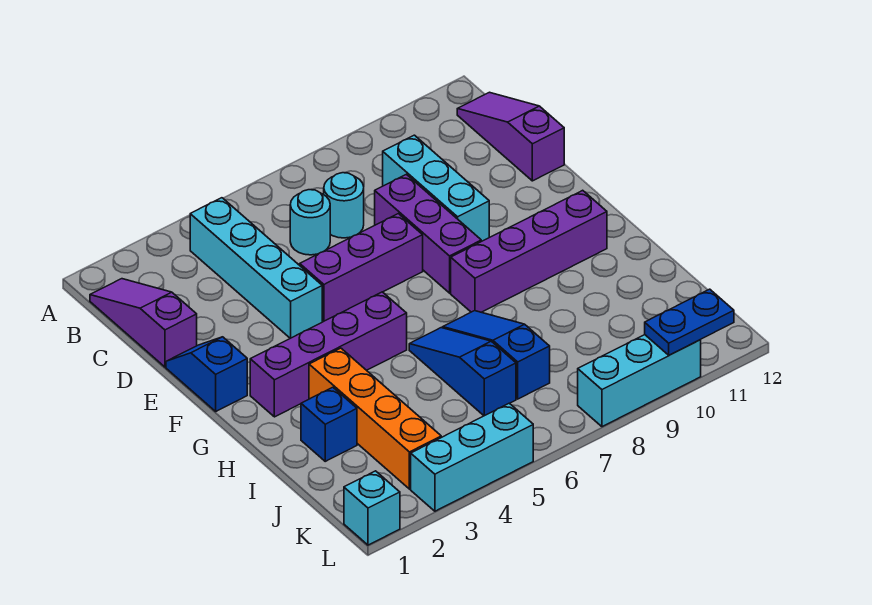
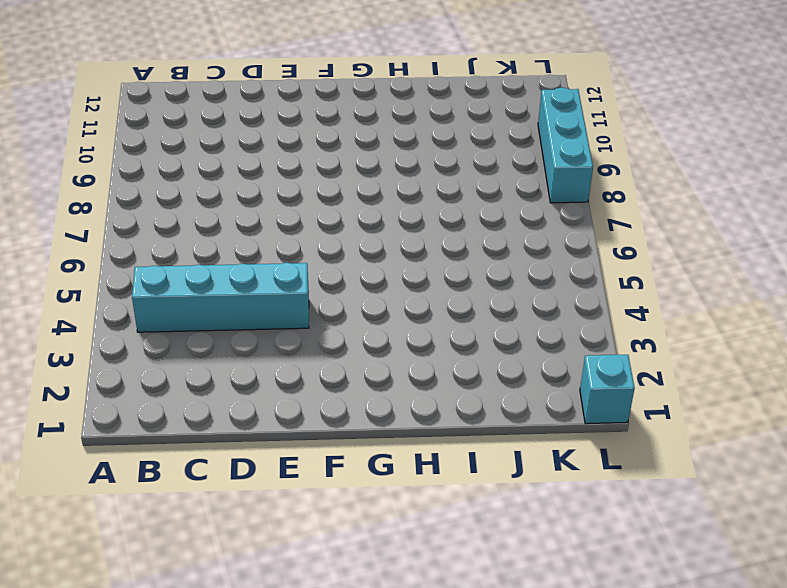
none -> purple 1x3 slope [90,279,197,367]
none -> purple 1x3 slope [457,92,564,181]
none -> cyan 1x1 round brick [290,190,330,255]

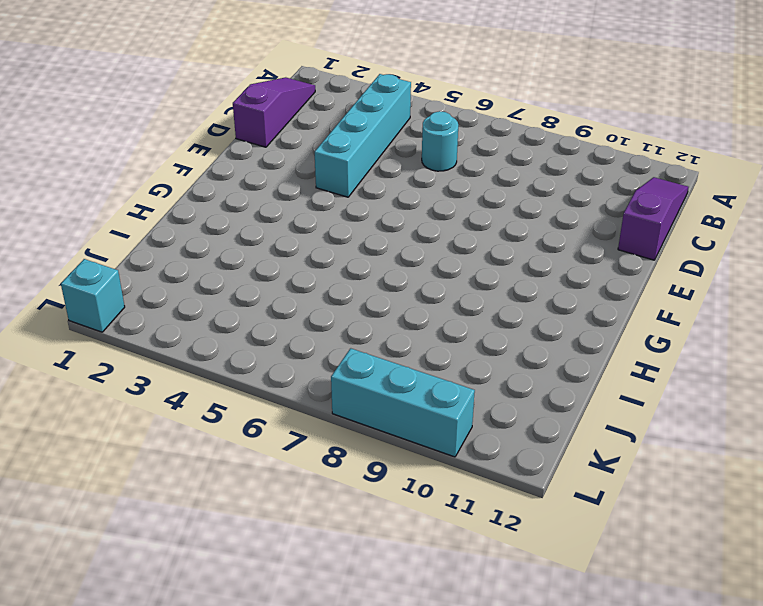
none -> cyan 1x1 round brick [324,173,364,238]
none -> cyan 1x3 brick [383,135,489,241]
none -> purple 1x3 brick [375,174,481,293]

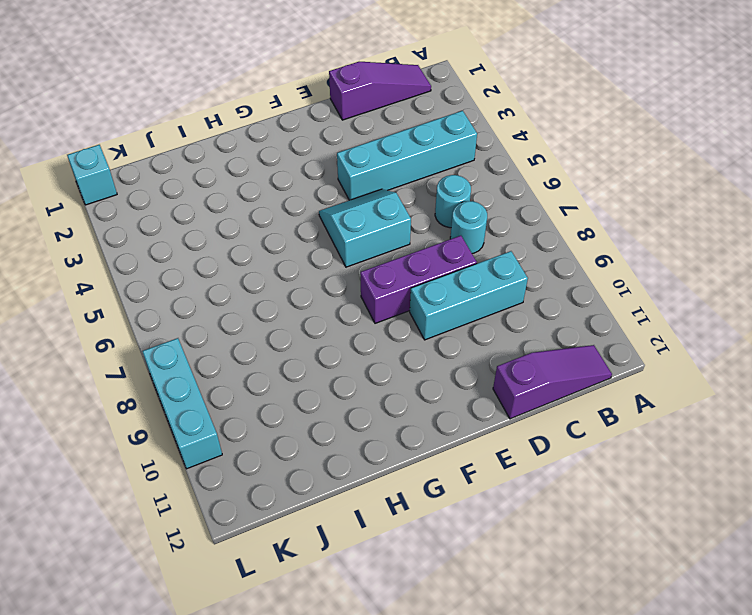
cyan 2x2 slope [319,189,411,267] -> purple 1x3 brick [300,214,423,321]
none -> blue 1x2 slope [166,337,247,411]
none -> purple 1x4 brick [250,292,407,417]
none -> purple 1x4 brick [451,190,607,312]

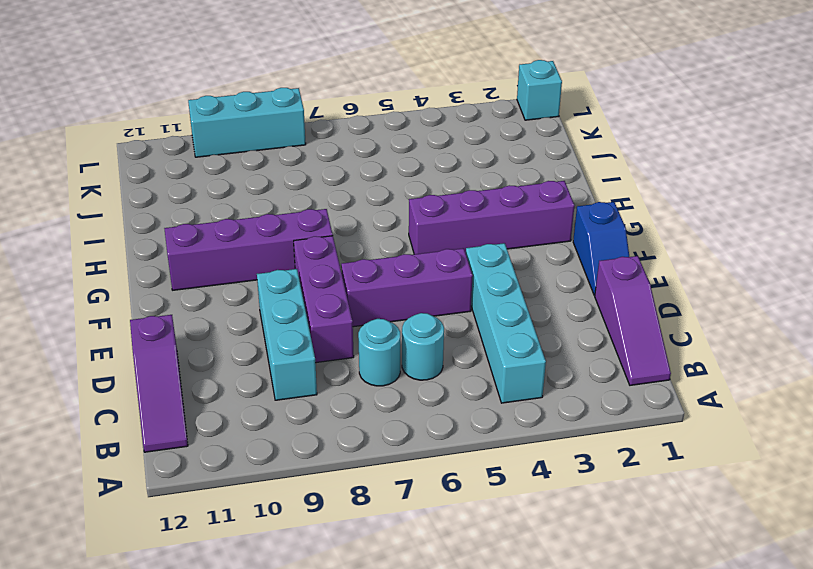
none -> orange 1x4 brick [309,348,441,489]
none -> blue 1x3 slope [409,328,516,416]
none -> blue 1x3 slope [443,311,550,399]

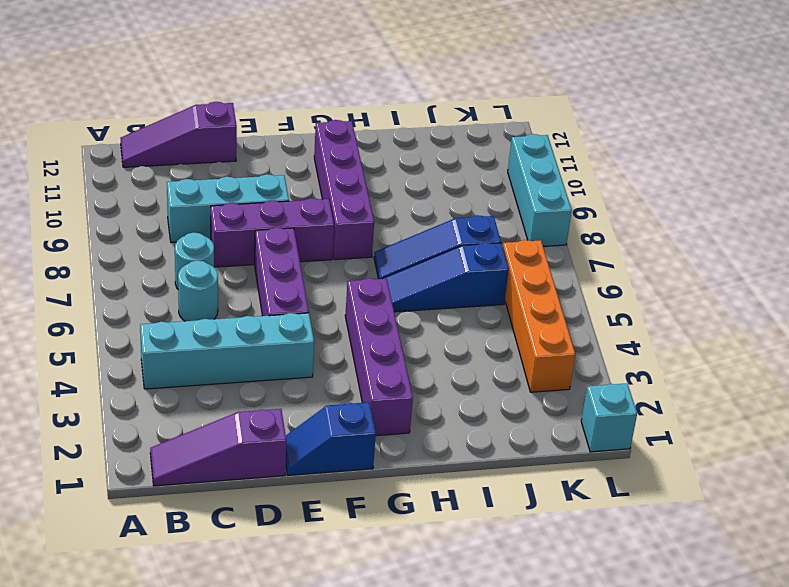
orange 1x4 brick [503,240,575,392] -> orange 1x4 brick turned to [309,348,441,489]
none -> blue 1x1 brick [301,387,357,461]
none -> cyan 1x3 brick [411,403,533,511]
none -> blue 1x2 plate [645,289,734,355]

